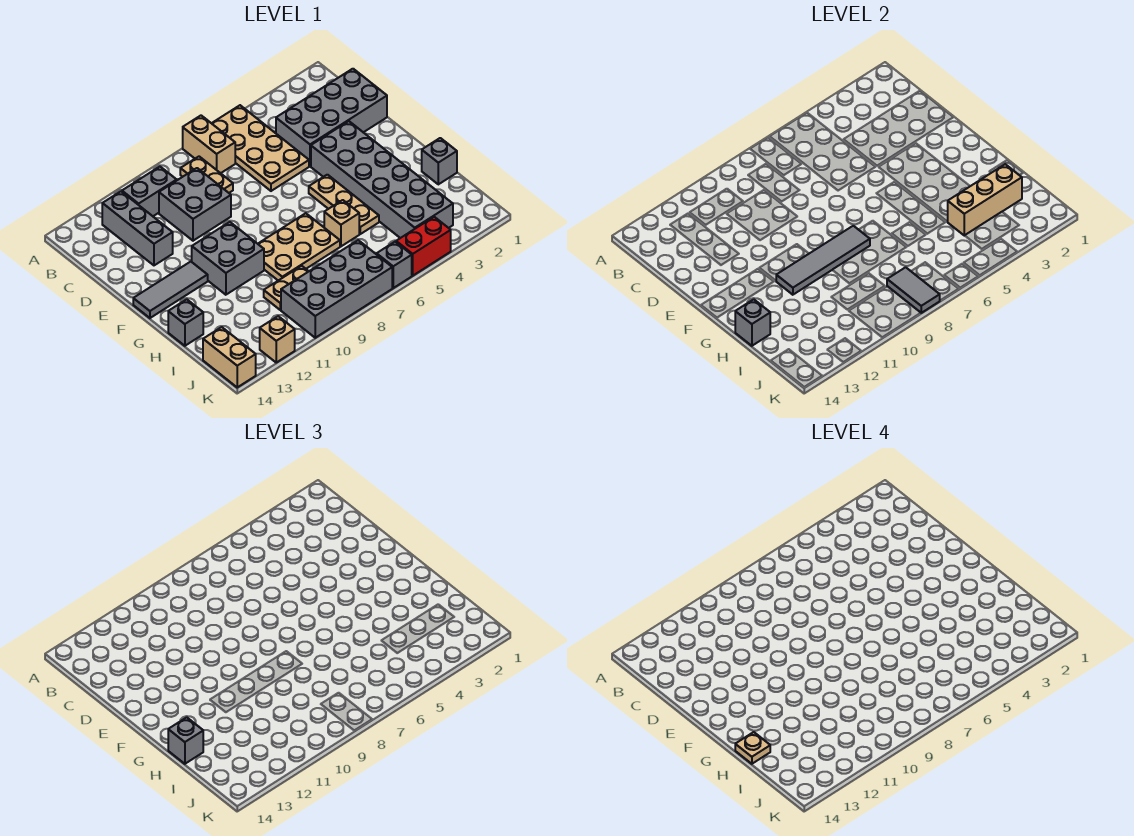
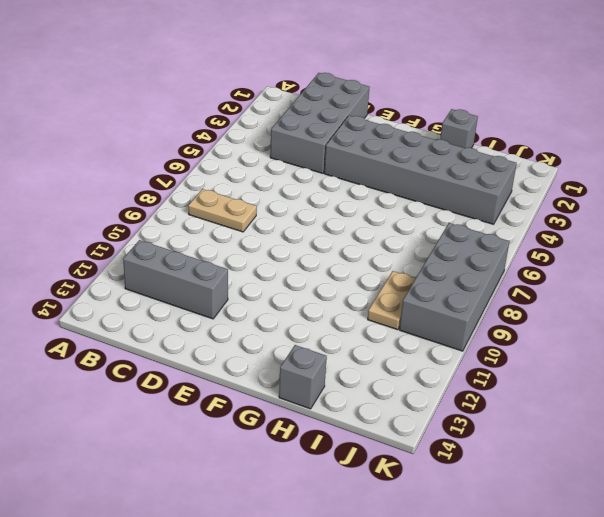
none -> tan 2x4 plate [212,105,309,191]
none -> tan 1x2 brick [183,116,235,173]
none -> grey 1x2 brick [122,167,177,216]

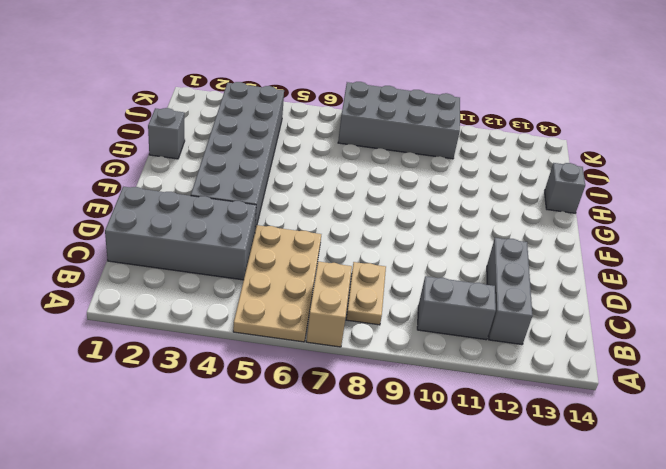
none -> grey 2x2 brick [159,168,231,241]
none -> tan 1x3 plate [309,175,379,234]
none -> grey 2x2 brick [192,222,264,295]

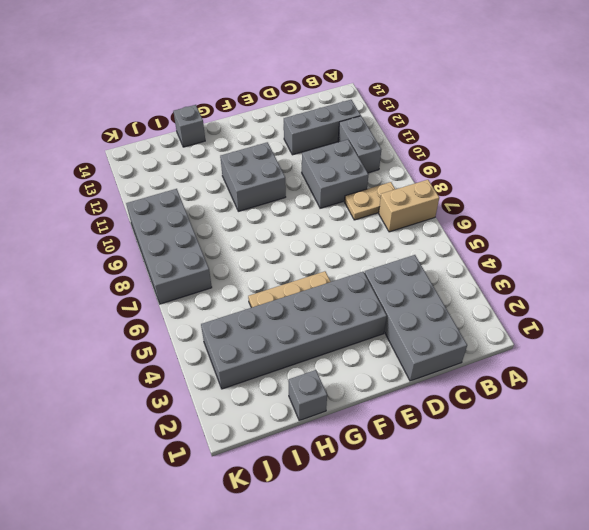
none -> tan 2x4 plate [212,105,309,191]
none -> grey 1x3 tile [133,262,208,318]
none -> tan 2x3 plate [258,213,340,281]

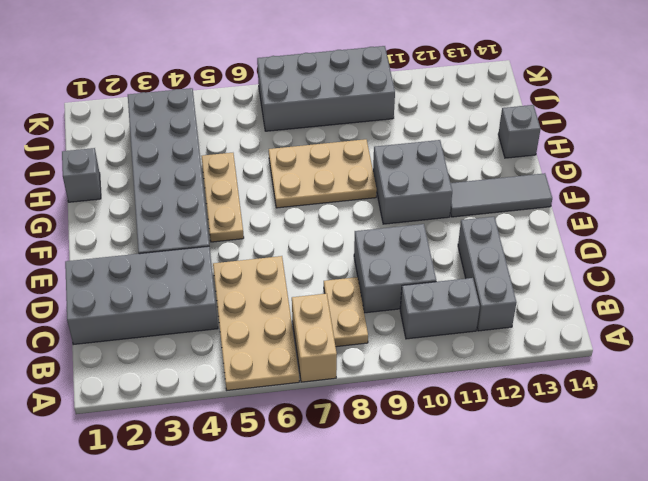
none -> tan 1x1 brick [324,200,359,246]
none -> tan 1x2 plate [264,266,309,310]
none -> tan 1x2 brick [203,327,256,387]

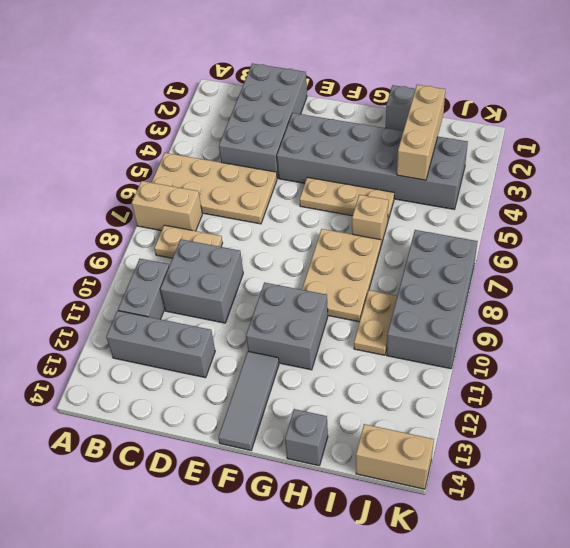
none -> red 1x2 brick [396,217,451,276]
none -> grey 1x1 brick [377,242,412,288]
none -> tan 1x1 brick [260,316,295,362]

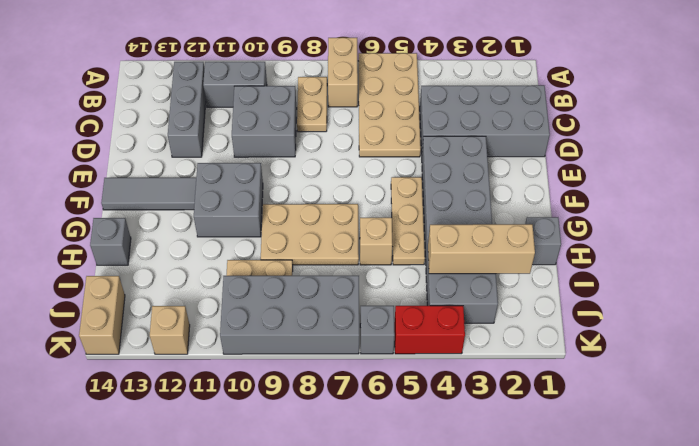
none -> grey 1x4 tile [776,226,870,295]
none -> grey 1x1 brick [735,299,770,346]
none -> grey 1x2 tile [887,267,940,313]

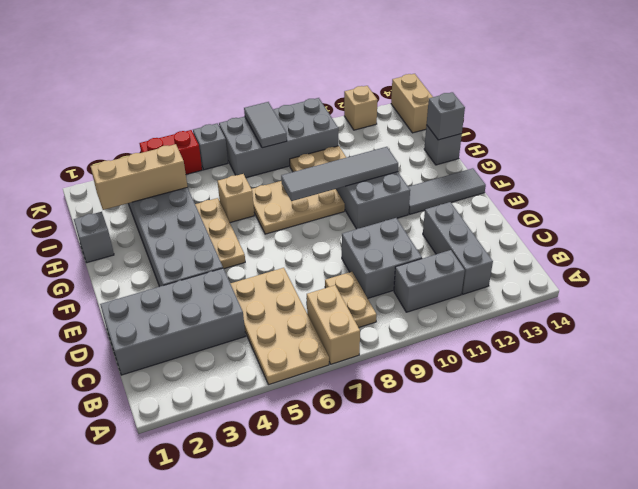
none -> grey 1x1 brick [168,717,203,764]
none -> tan 1x1 plate [735,732,770,764]

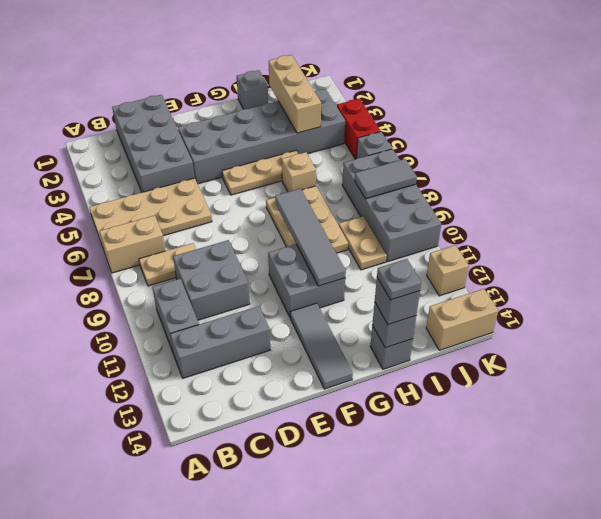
grey 1x1 plate [377,259,421,300] -> tan 1x1 plate [735,732,770,764]

